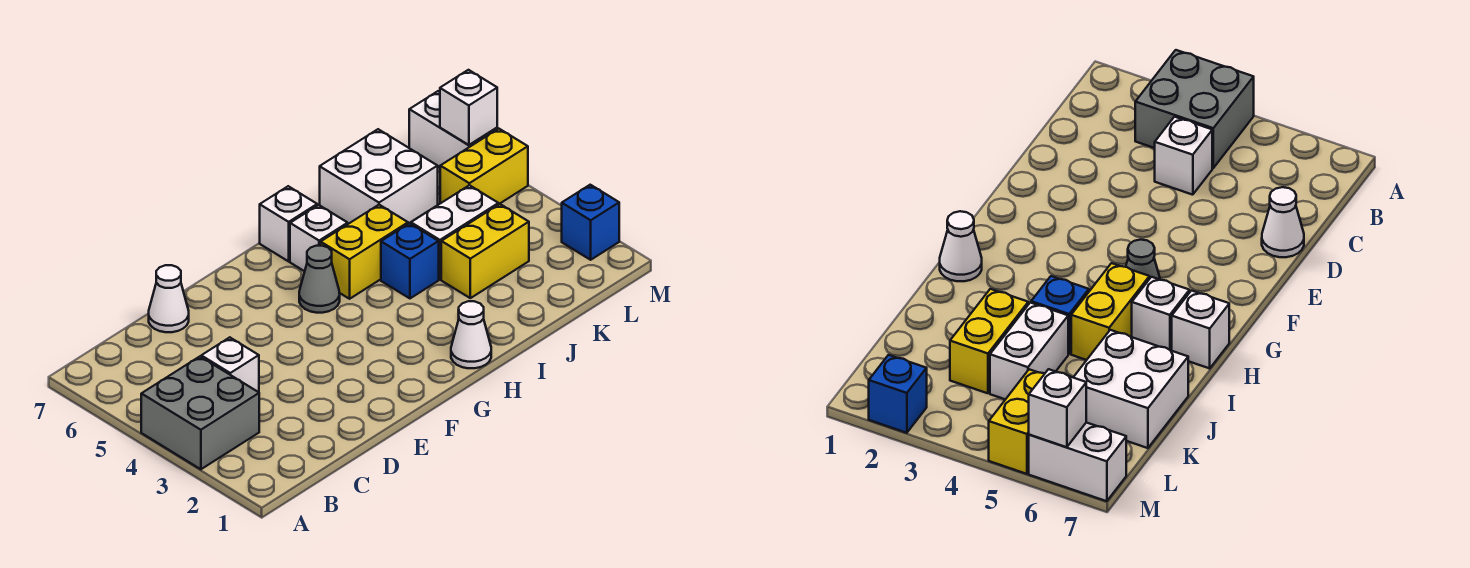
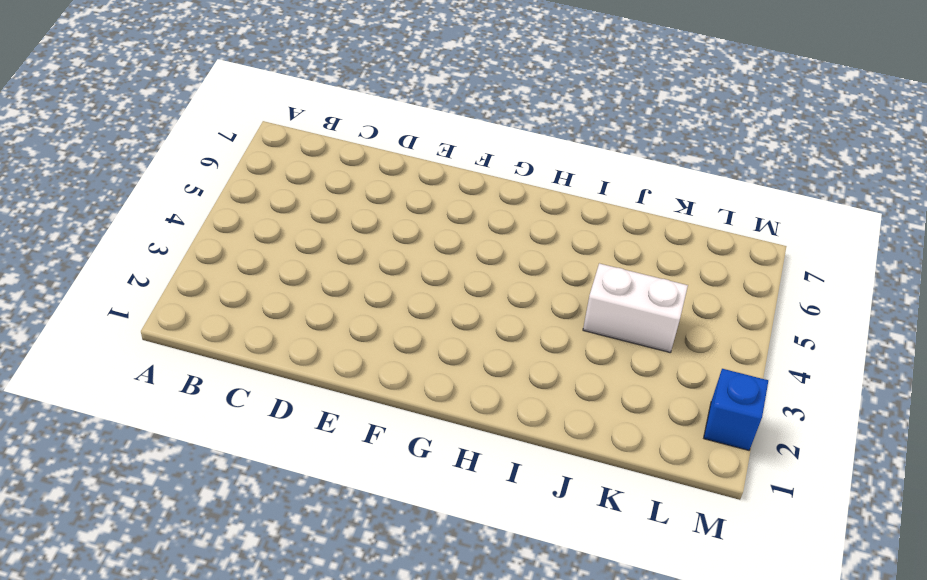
none -> grey 2x2 brick [141,357,259,469]
none -> white 1x1 brick [201,337,259,392]
none -> white 1x1 cone [149,265,189,332]

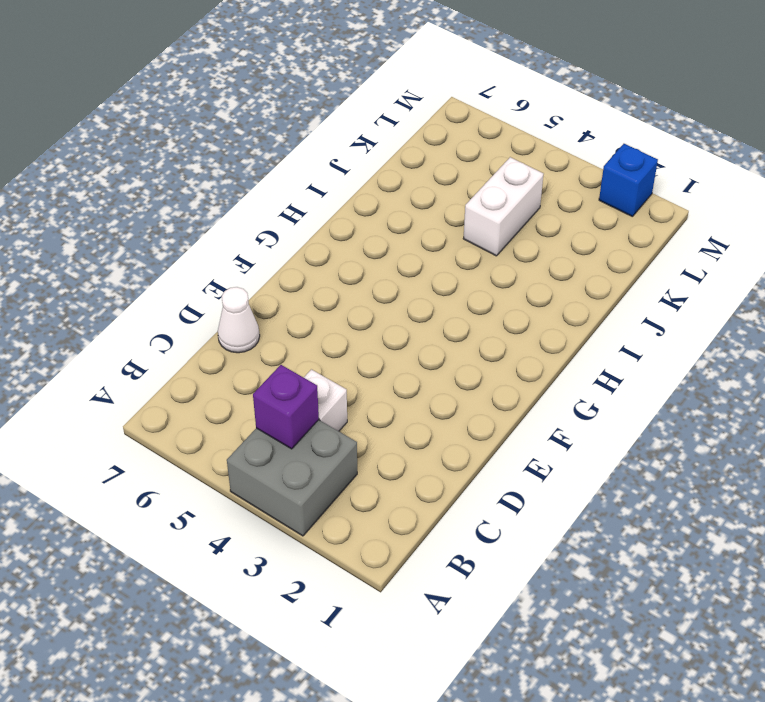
purple 1x1 brick [253,365,319,449] -> none
none -> grey 1x1 cone [299,246,340,313]
none -> white 1x1 cone [451,301,491,368]
none -> yellow 1x2 brick [321,205,408,299]

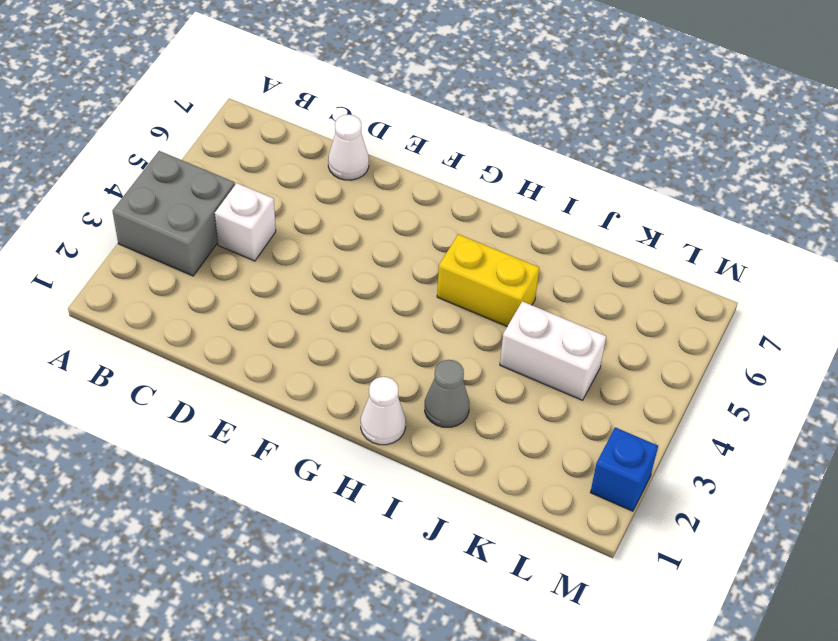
grey 1x1 cone [425,360,469,427] -> grey 1x1 cone moved to [299,246,340,313]
none -> white 1x1 brick [290,205,348,271]
none -> white 1x1 brick [260,186,317,261]
none -> blue 1x1 brick [381,223,439,298]

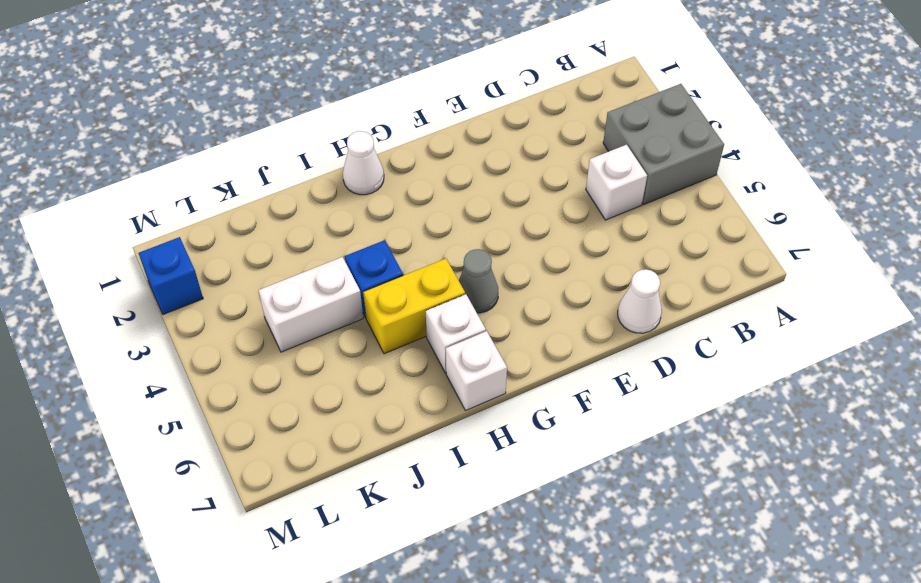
none -> yellow 1x2 brick [441,204,529,298]
none -> white 2x2 brick [320,129,438,224]
none -> yellow 1x2 brick [440,129,528,205]

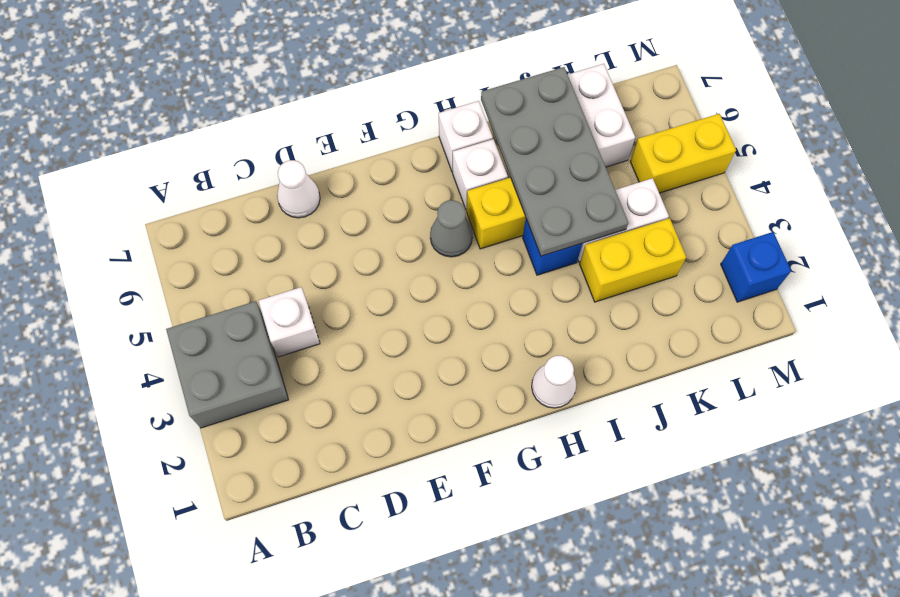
grey 2x4 plate [481,67,628,256] -> none
none -> white 1x2 brick [409,91,497,167]
none -> white 1x1 brick [440,70,497,145]

